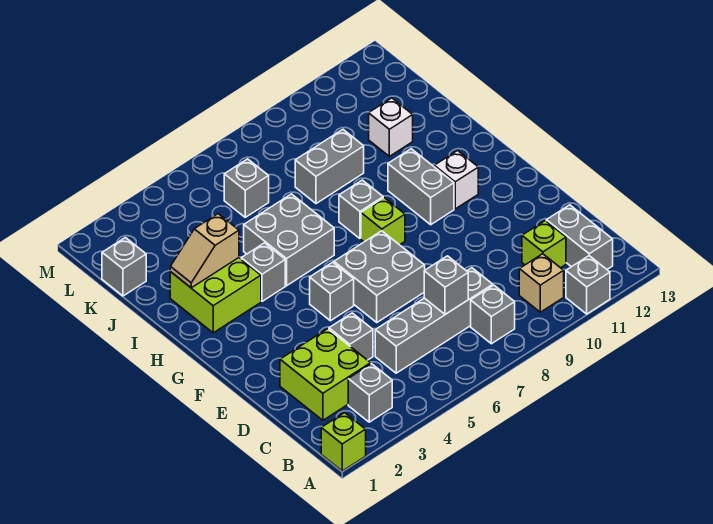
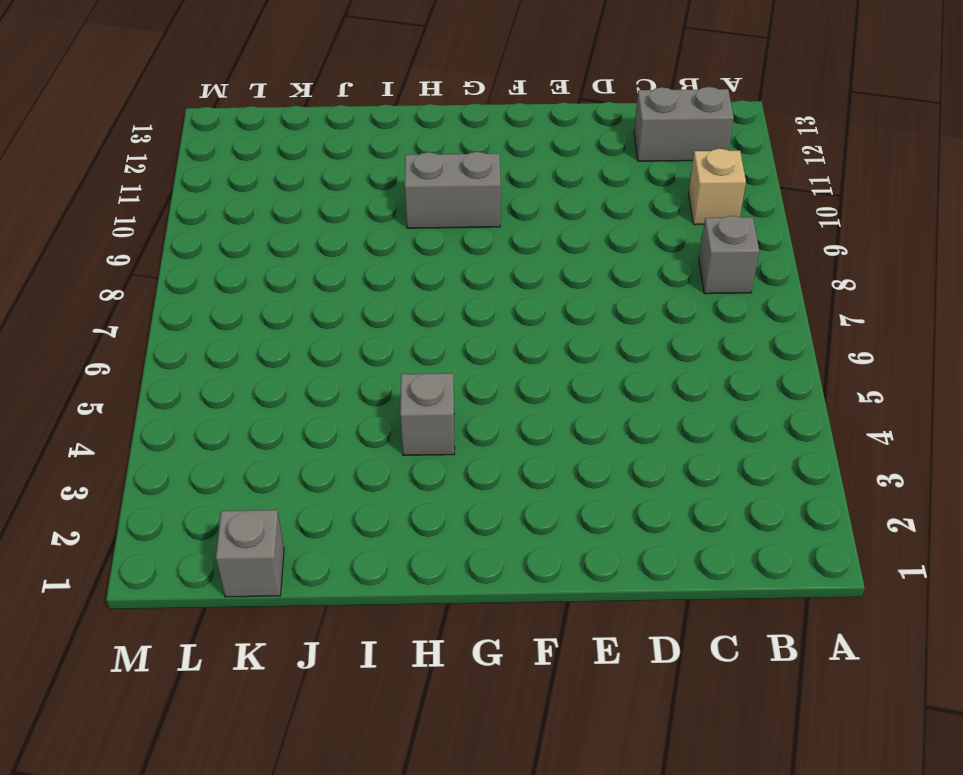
none -> lime 1x1 brick [321,413,366,471]
none -> grey 1x1 brick [566,256,610,314]
none -> grey 1x1 brick [348,364,392,422]

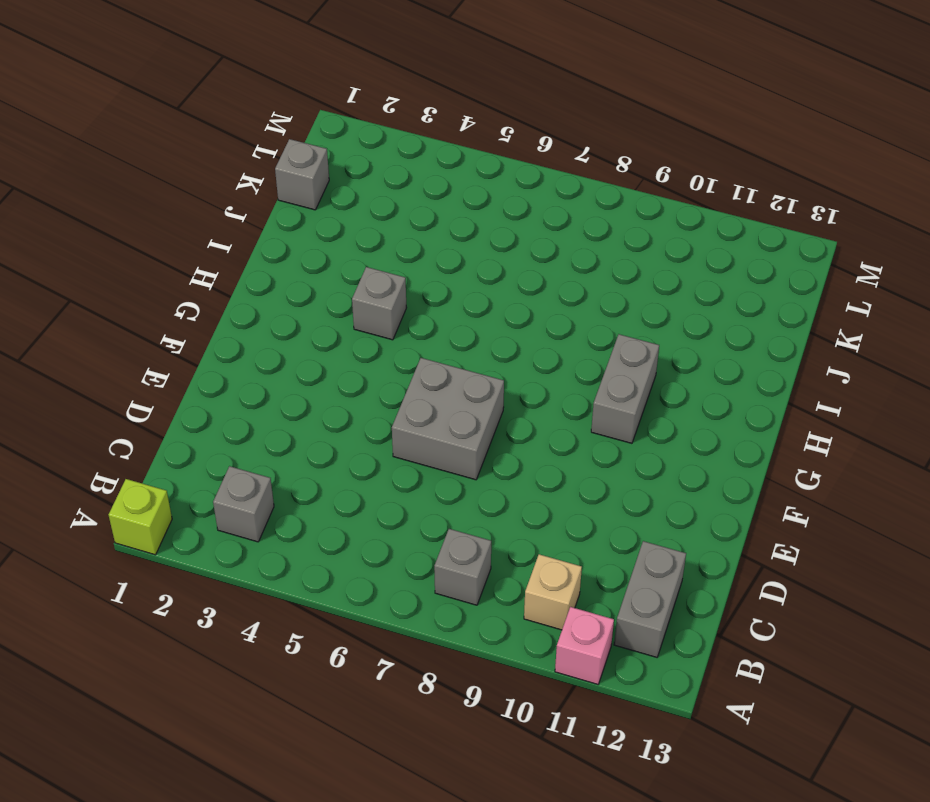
pink 1x1 brick [555,607,614,684] -> grey 1x1 brick [566,256,610,314]
none -> lime 2x2 brick [280,329,371,420]
none -> grey 1x4 brick [375,268,493,373]
none -> lime 1x1 brick [522,221,566,268]

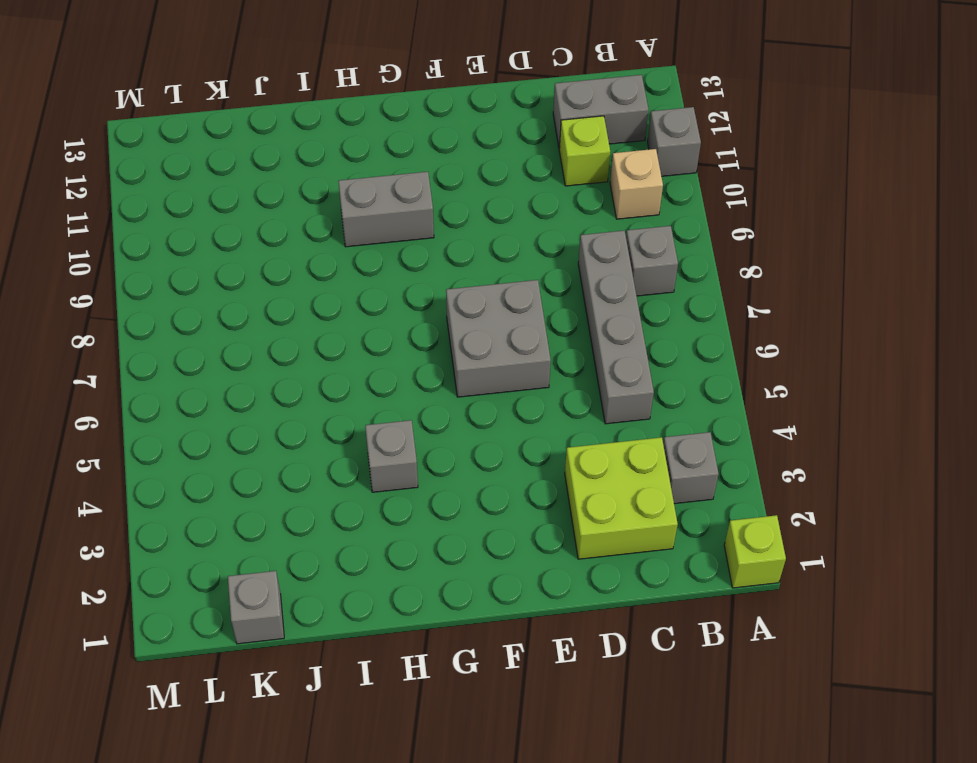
none -> grey 1x1 brick [329,313,373,360]
none -> grey 1x1 brick [310,262,354,321]
none -> lime 1x1 brick [361,198,405,245]

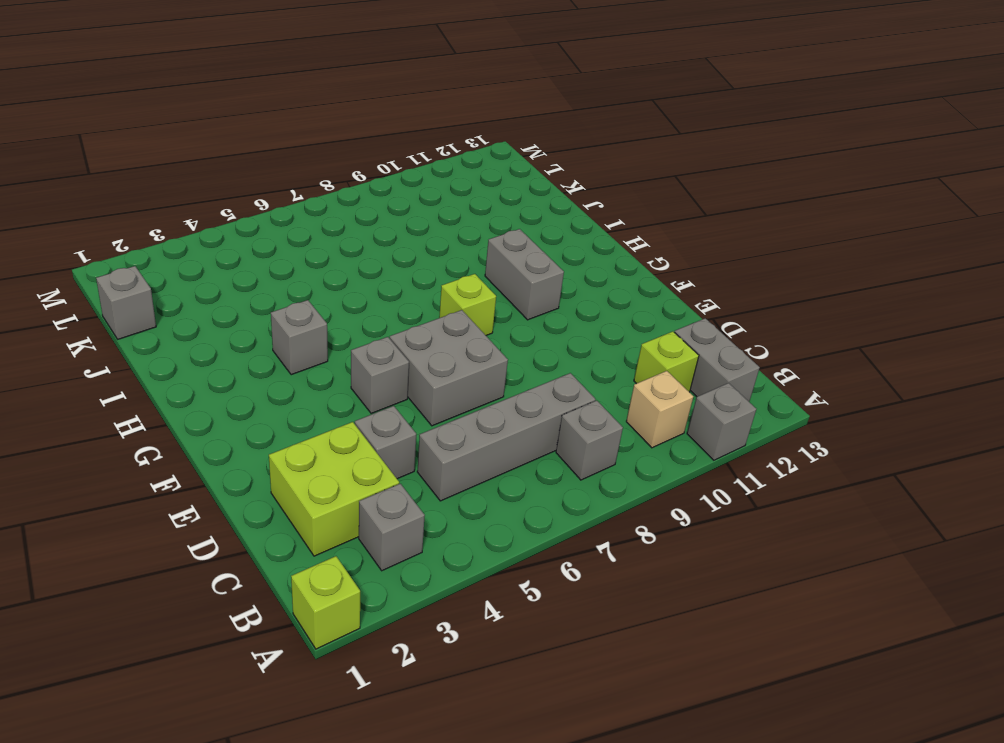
none -> white 1x1 brick [434,151,478,209]
none -> lime 2x2 brick [170,258,261,333]
none -> grey 2x2 brick [244,194,334,286]

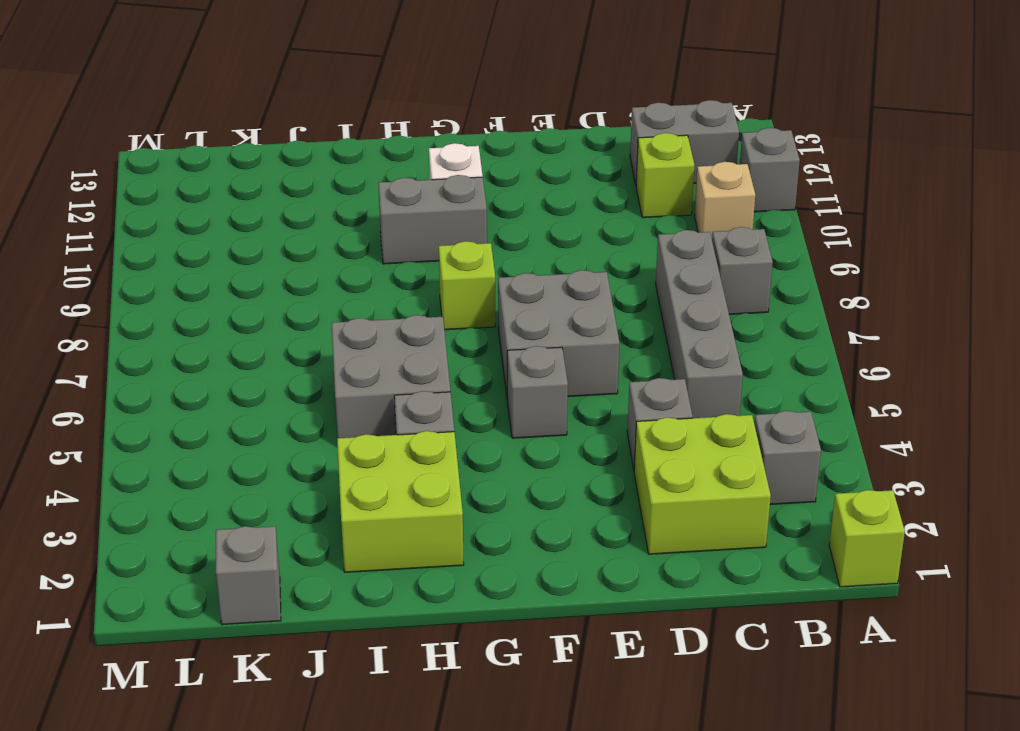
none -> grey 1x1 brick [339,180,383,238]
none -> grey 1x2 brick [295,130,364,204]
none -> white 1x1 brick [369,98,413,156]

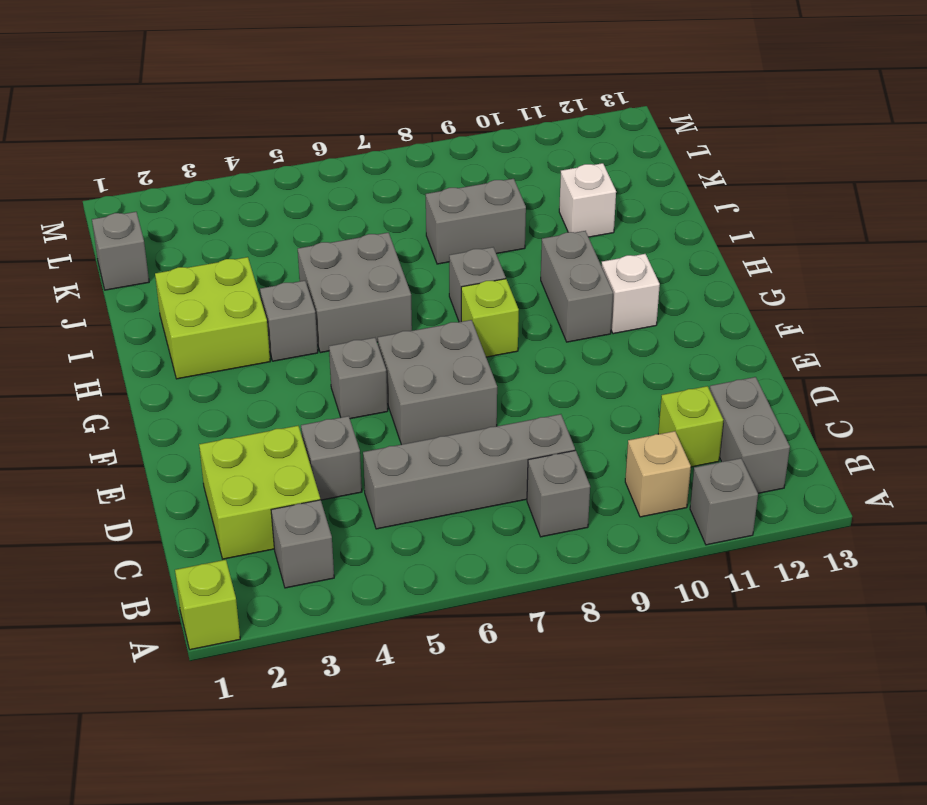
none -> grey 1x1 brick [224,159,269,217]
none -> grey 1x1 brick [424,256,468,314]
none -> tan 1x2 slope [170,214,239,288]

